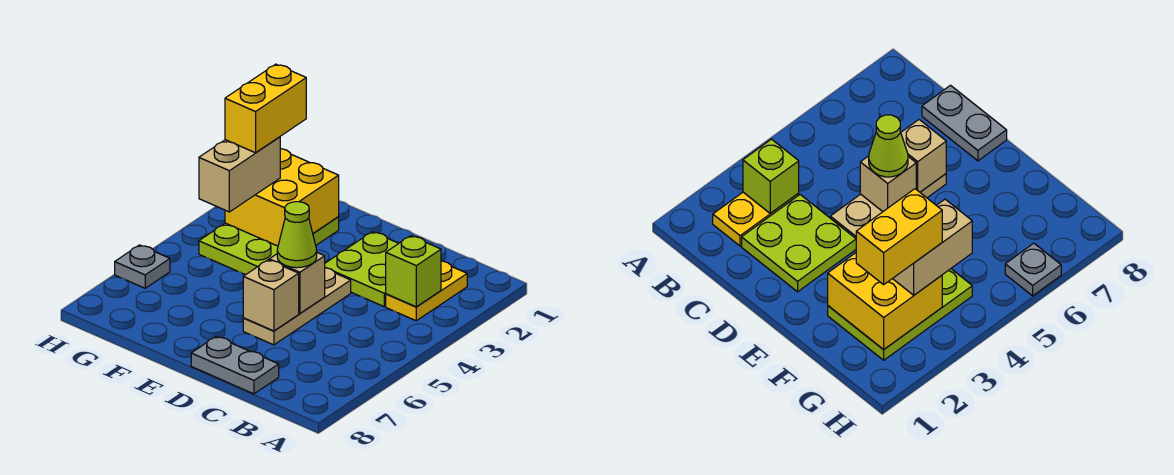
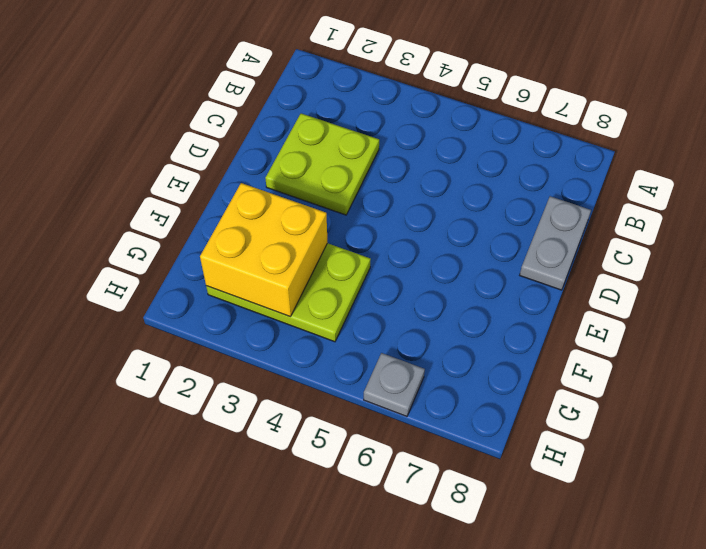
none -> yellow 1x2 plate [386,261,467,321]
none -> tan 1x3 plate [243,268,351,345]
none -> lime 1x1 brick [386,236,441,307]

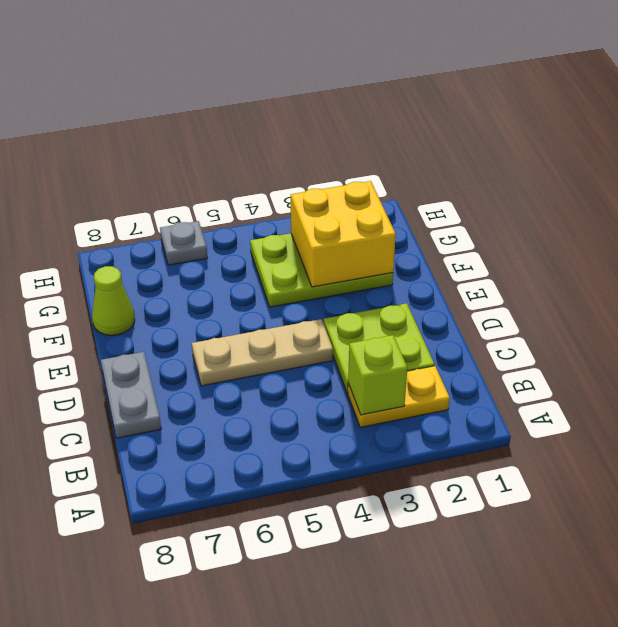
lime 1x1 cone [92,266,135,335] -> lime 1x1 cone moved to [277,202,317,268]
none -> tan 1x1 brick [269,253,325,313]
none -> tan 1x1 brick [243,260,299,331]
none -> tan 1x2 brick [199,137,280,212]

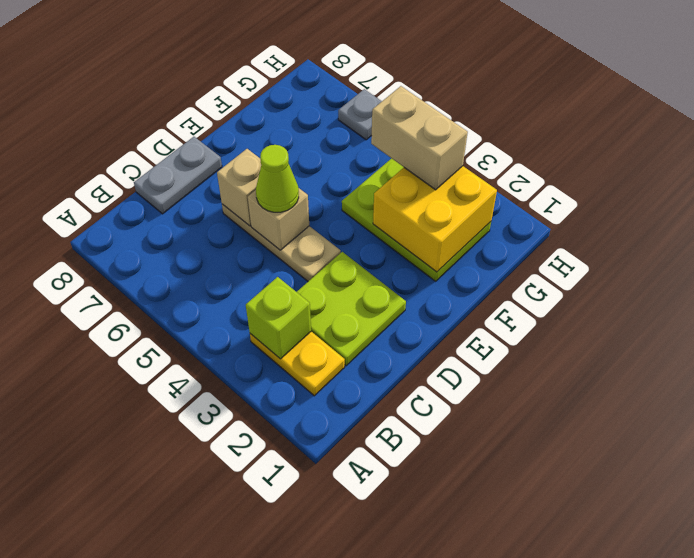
none -> yellow 1x2 brick [225,64,306,153]

